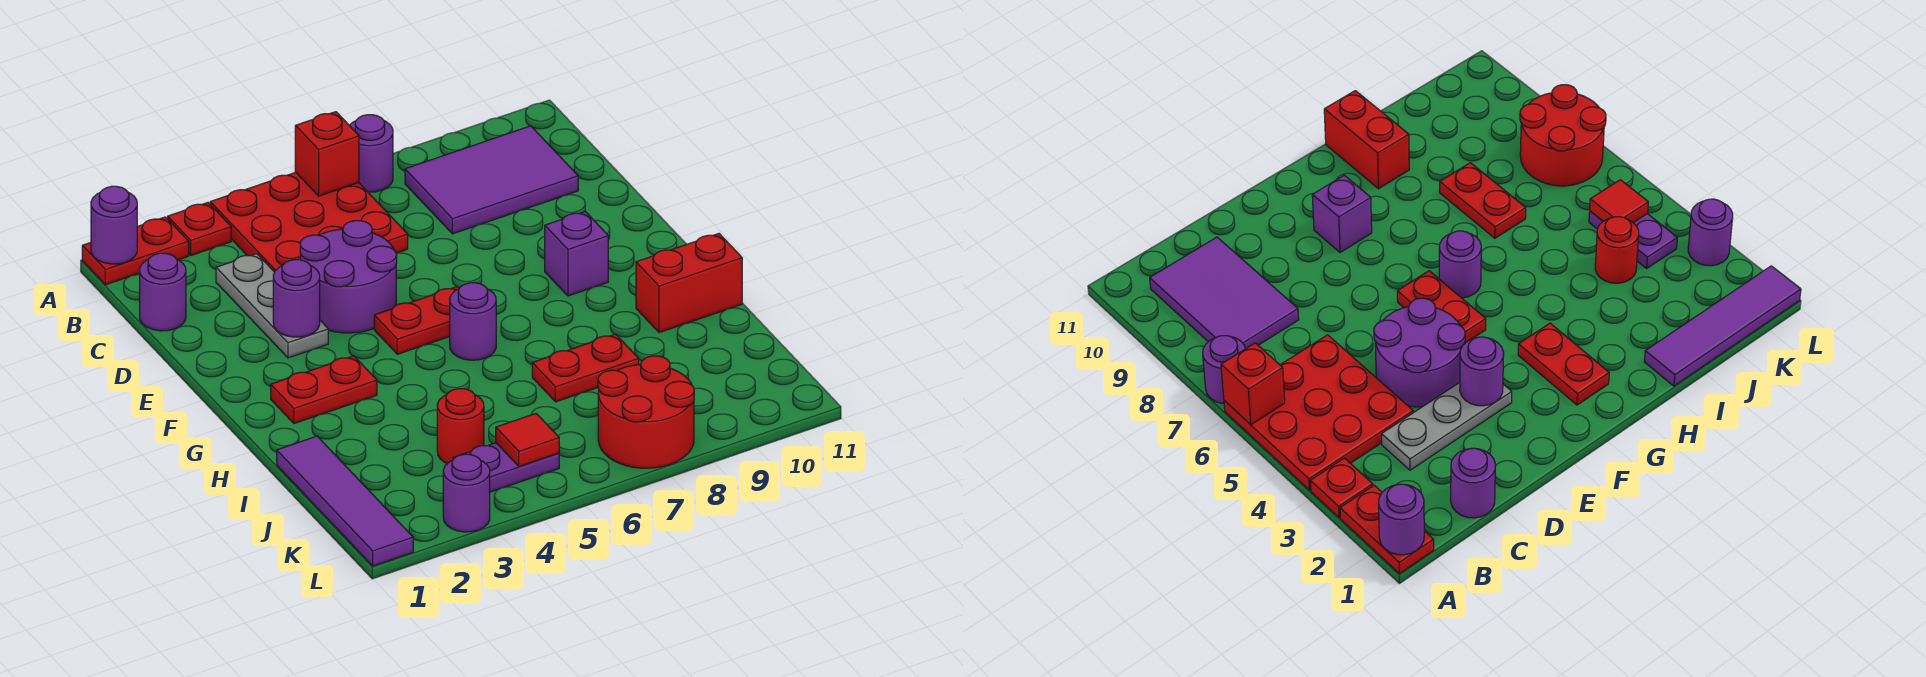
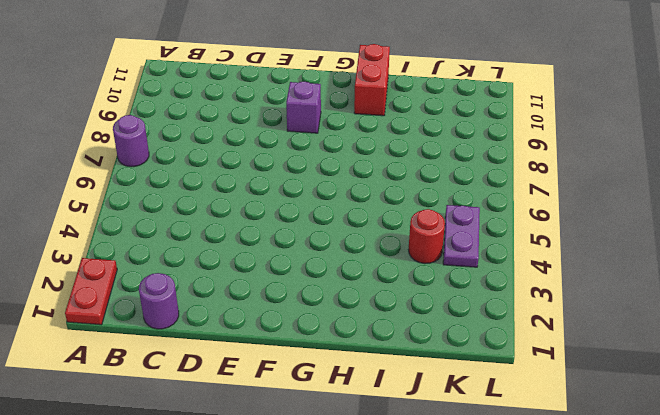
none -> red 1x1 plate [168,203,231,255]
none -> red 3x3 plate [210,172,408,272]
none -> purple 2x3 tile [405,126,578,234]

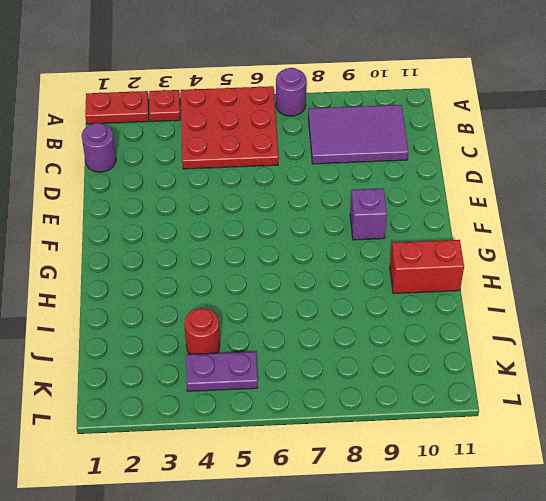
none -> grey 1x3 plate [216,254,328,358]
none -> purple 2x2 round brick [300,221,397,333]
none -> red 1x2 plate [374,287,459,354]

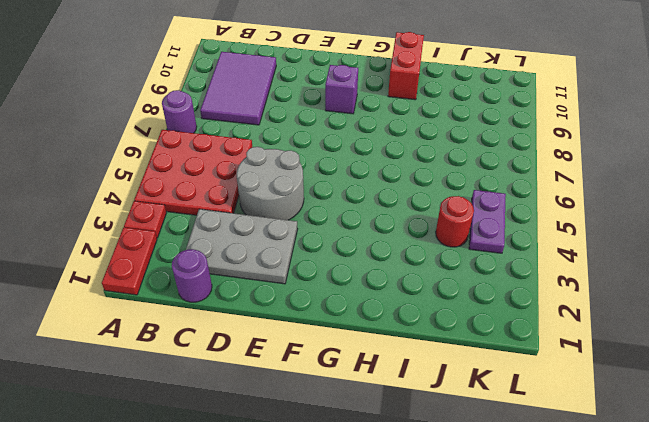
grey 2x3 plate [186,209,298,284] -> grey 1x3 plate [216,254,328,358]
grey 2x2 round brick [237,147,304,220] -> purple 2x2 round brick [300,221,397,333]
none -> red 1x2 plate [374,287,459,354]
none -> red 1x2 plate [271,356,377,424]
none -> purple 1x1 round brick [450,283,496,360]

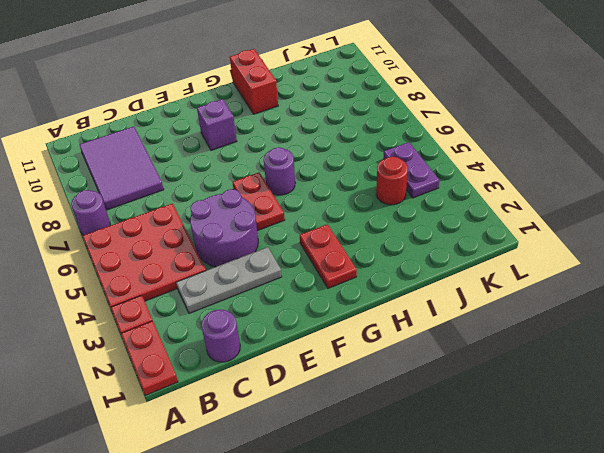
none -> purple 1x4 tile [277,436,413,566]
none -> red 1x2 plate [532,334,639,402]
none -> red 2x2 round brick [598,356,694,468]

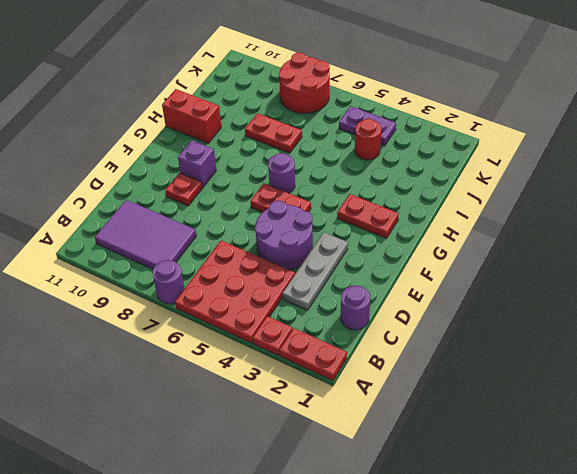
red 1x1 plate [165,173,202,206] -> none
none -> purple 1x4 tile [277,436,413,566]
none -> purple 1x1 round brick [443,454,490,532]
none -> purple 1x1 round brick [91,186,137,264]

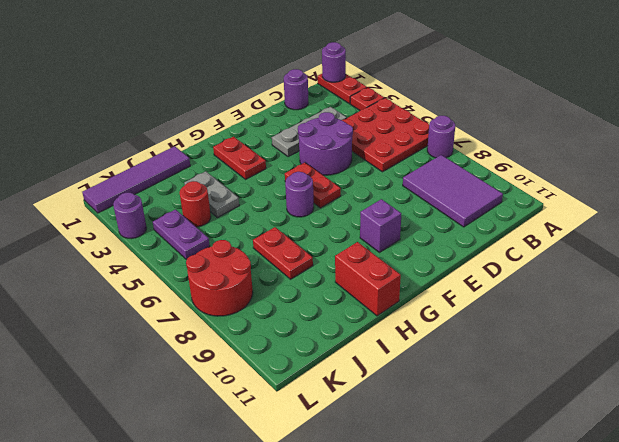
grey 1x2 plate [184,171,239,218] -> none
none -> red 1x1 brick [295,112,359,196]
none -> purple 1x1 round brick [273,260,320,337]
none -> red 1x1 tile [496,414,559,466]

